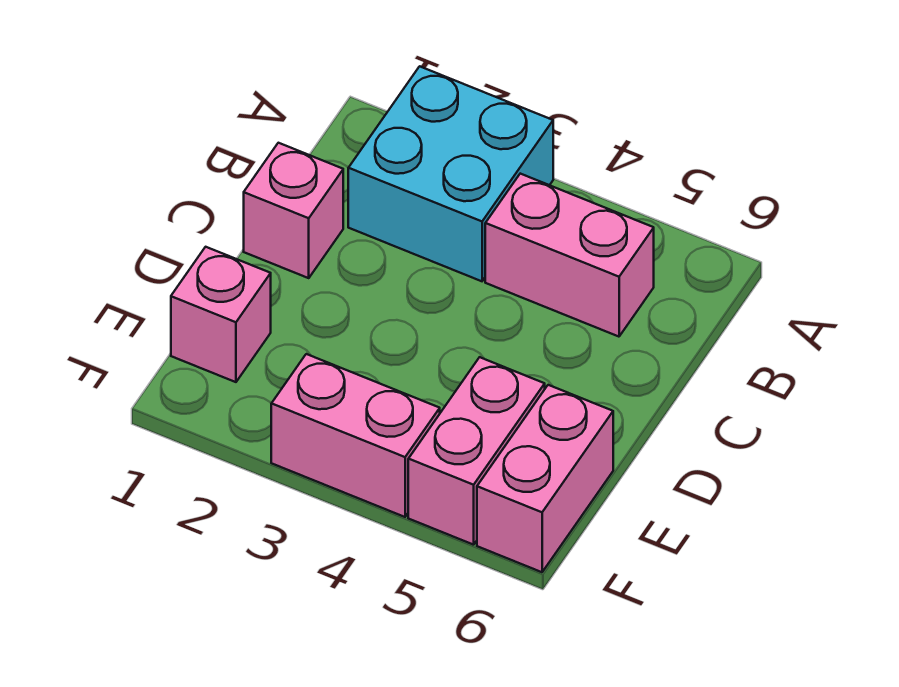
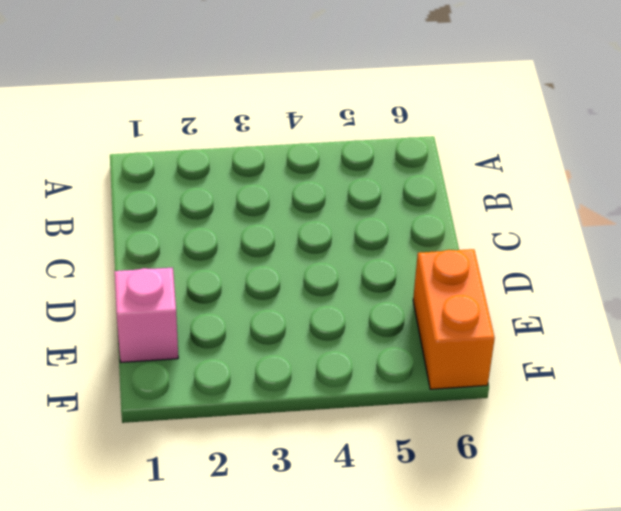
orange 1x2 brick [413,249,495,389] -> pink 1x2 brick [477,385,613,572]
none -> cyan 2x2 brick [348,66,553,281]
none -> pink 1x2 brick [485,174,654,337]

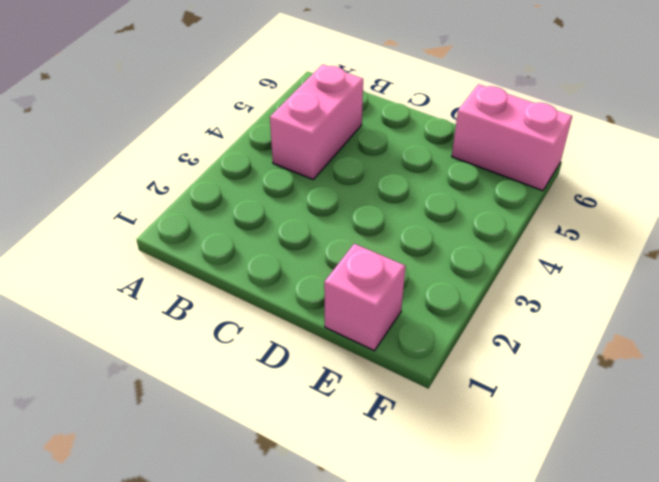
none -> cyan 2x2 brick [348,66,553,281]
none -> pink 1x1 brick [244,143,343,278]

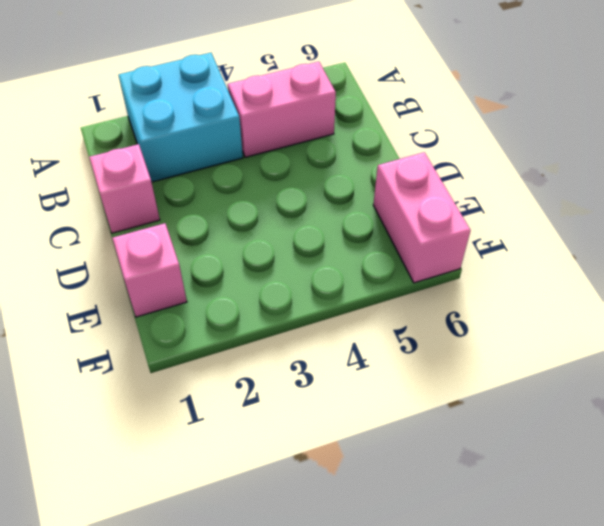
none -> pink 1x2 brick [408,357,545,545]
none -> pink 1x2 brick [271,354,440,517]

